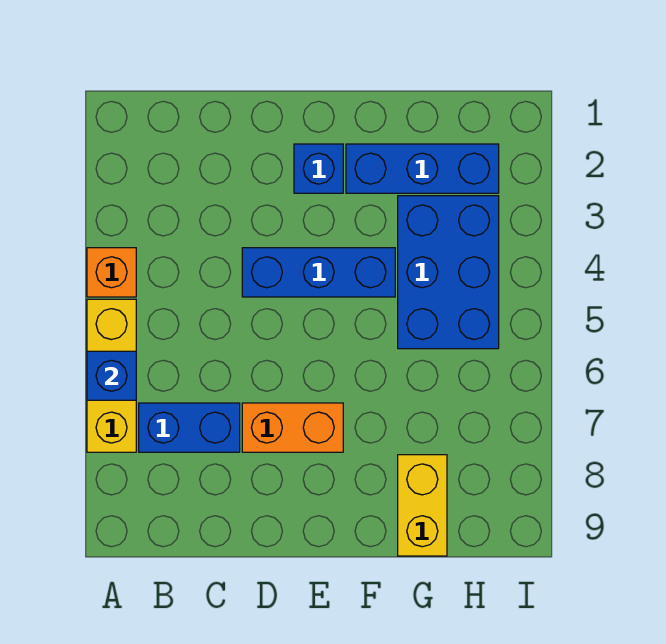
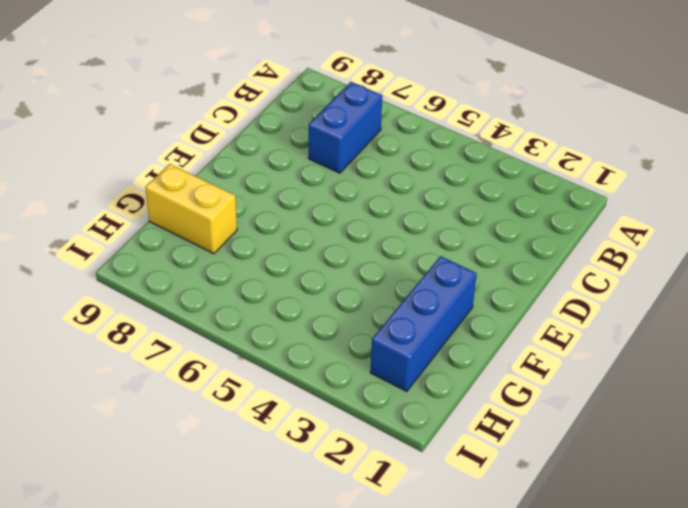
none -> orange 1x1 brick [87,248,136,297]
none -> yellow 1x3 brick [87,299,136,452]

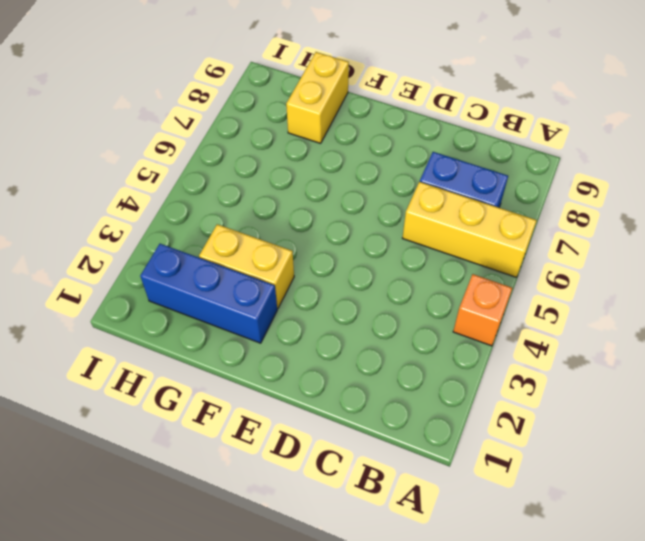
yellow 1x3 brick [403,182,537,277] -> yellow 1x3 brick turned to [87,299,136,452]
yellow 1x2 brick [199,224,294,308] -> blue 2x3 brick [398,196,499,349]
none -> blue 1x3 brick [242,248,395,297]
none -> orange 1x2 brick [242,403,343,452]

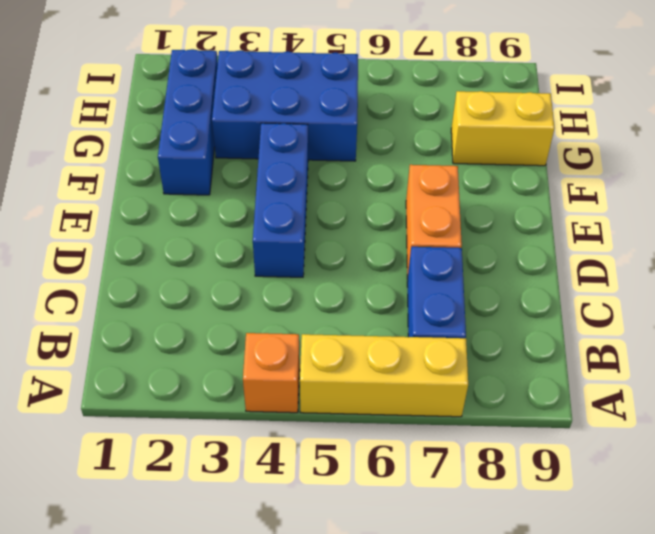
none -> blue 1x1 brick [294,144,343,193]
none -> blue 1x1 brick [87,351,136,400]

